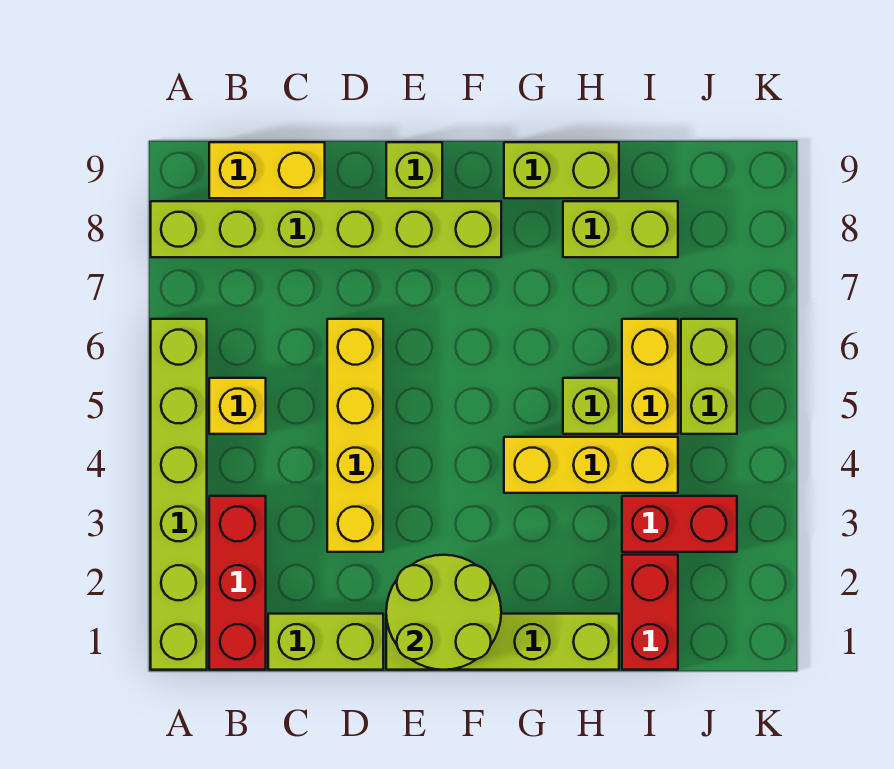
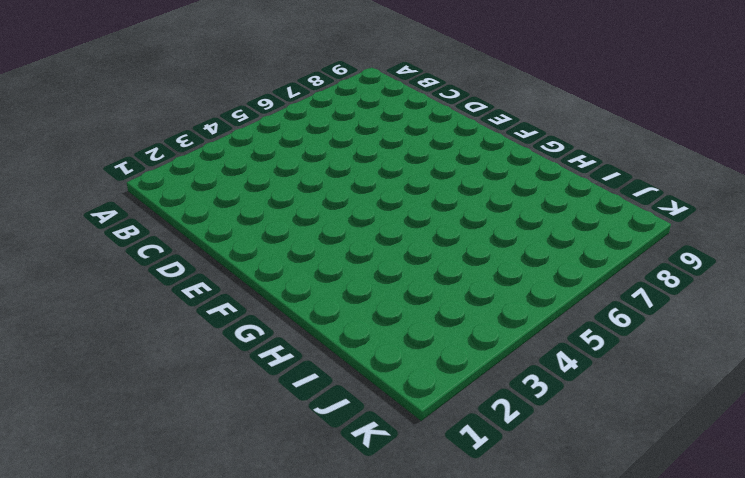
none -> lime 1x6 brick [151,319,207,670]
none -> lime 1x6 brick [151,201,501,257]
none -> red 1x3 brick [209,496,266,670]

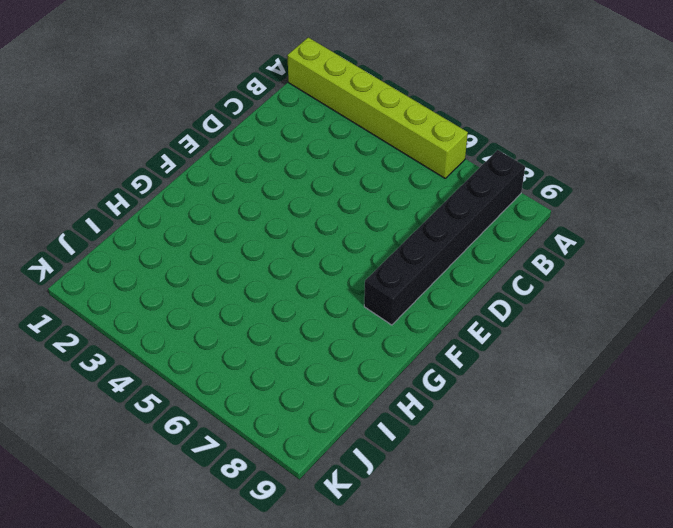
black 1x6 brick [364,150,525,325] -> lime 1x6 brick [151,201,501,257]
none -> red 1x3 brick [209,496,266,670]
none -> yellow 1x1 brick [209,378,266,434]
none -> yellow 1x2 brick [209,142,325,198]

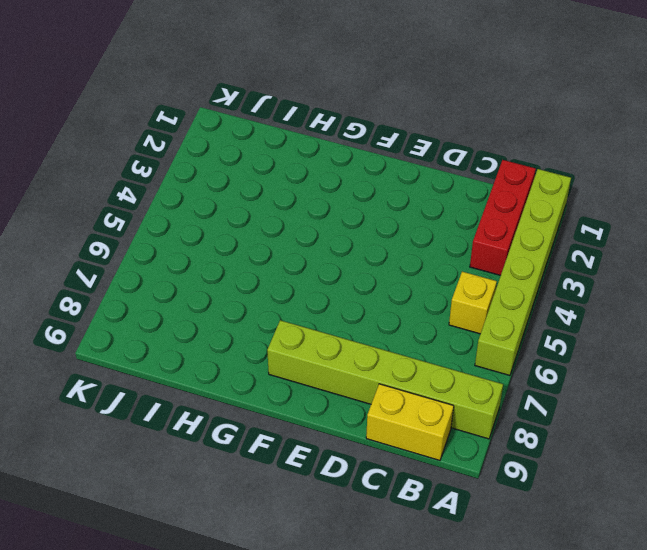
none -> lime 1x2 brick [268,614,383,670]
none -> yellow 1x4 brick [327,319,383,552]
none -> lime 1x4 brick [386,614,619,670]

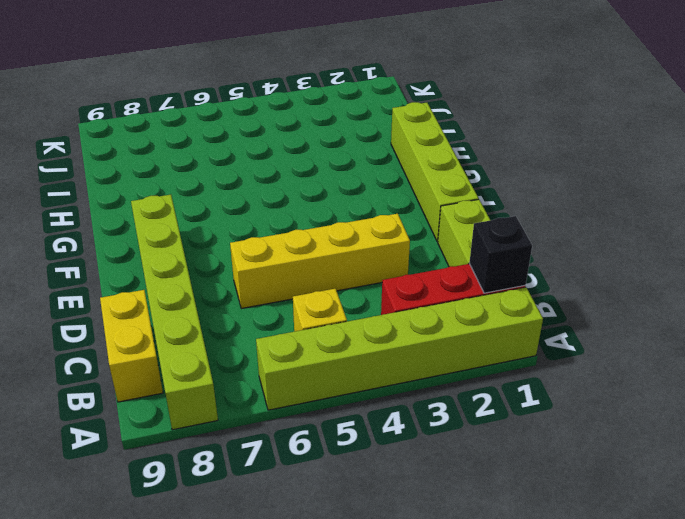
black 1x1 brick [469,216,532,293] -> none
none -> lime 1x1 brick [386,142,442,198]
none -> yellow 1x3 brick [504,437,678,493]
none -> lime 1x2 brick [504,142,619,198]

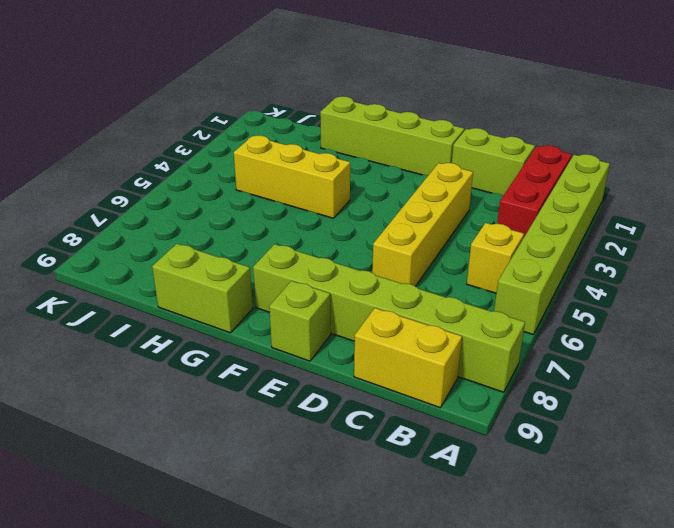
none -> lime 1x1 brick [563,378,619,434]
none -> lime 1x2 brick [563,201,678,257]
none -> red 1x2 brick [622,555,678,670]

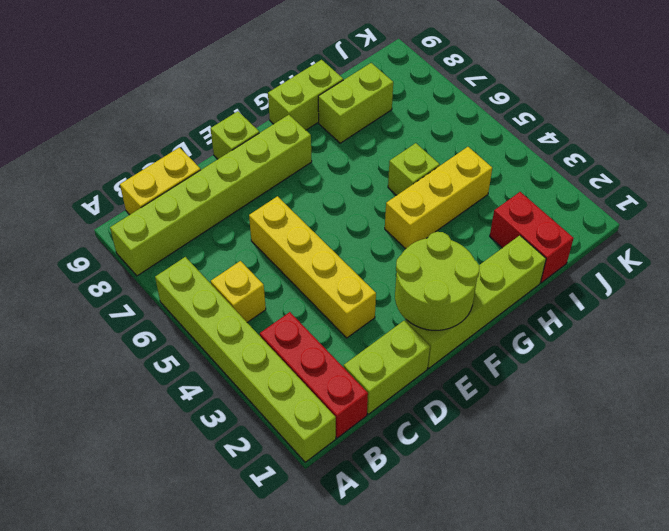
none -> red 1x2 brick [622,496,737,552]
none -> yellow 1x2 brick [622,319,678,434]
none -> lime 1x2 brick [681,319,737,434]

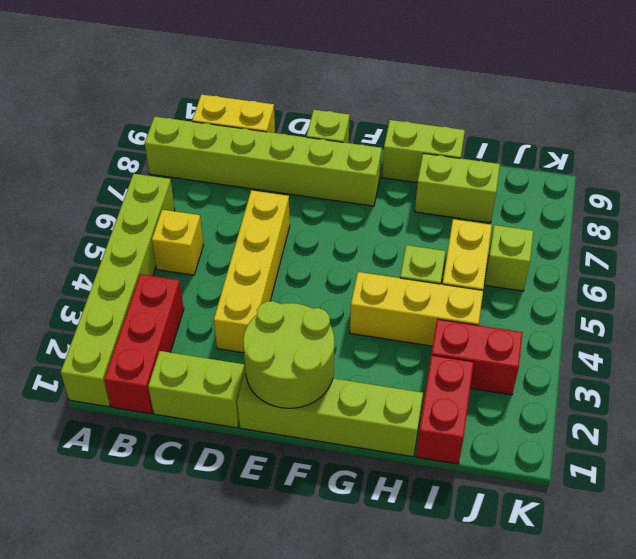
lime 1x1 brick [485,225,533,291] -> lime 1x2 brick [681,319,737,434]

